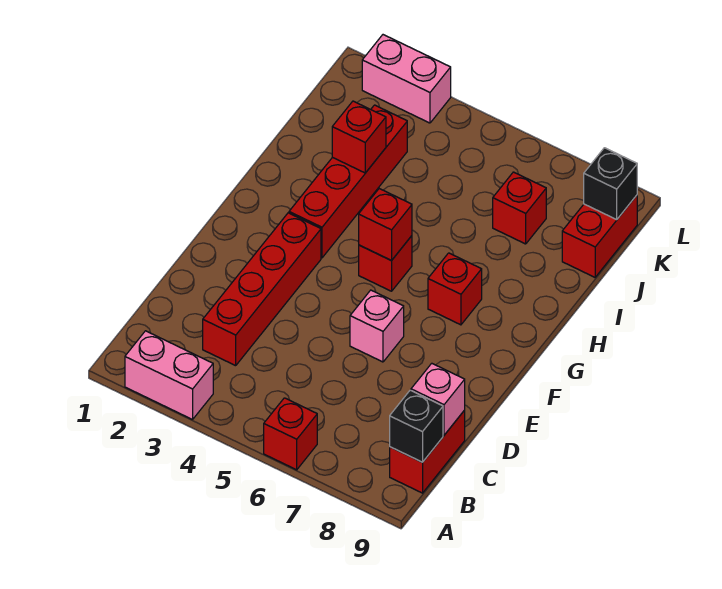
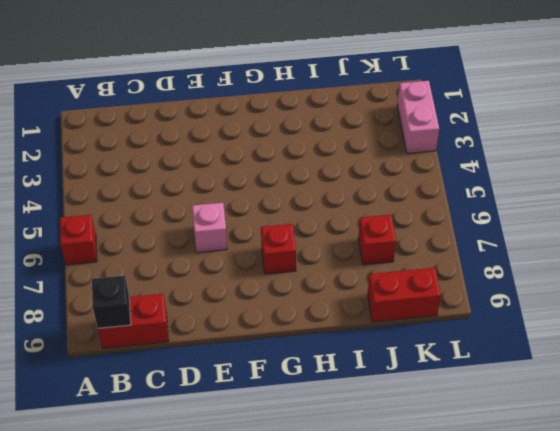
none -> pink 1x2 brick [125,331,213,420]
none -> red 1x4 brick [203,213,321,366]
none -> red 1x4 brick [289,105,407,258]

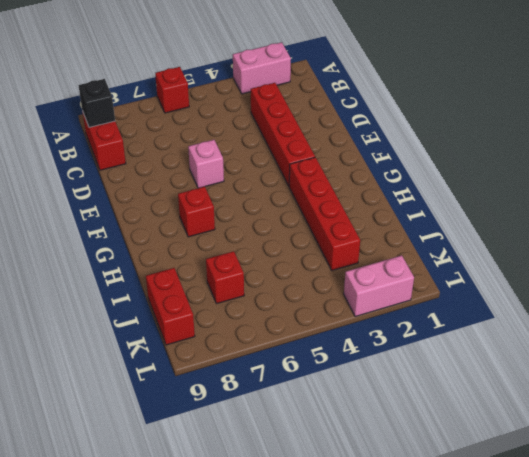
none -> red 1x1 brick [359,236,412,291]
none -> pink 1x1 brick [411,363,465,435]
none -> red 1x1 brick [359,189,412,261]

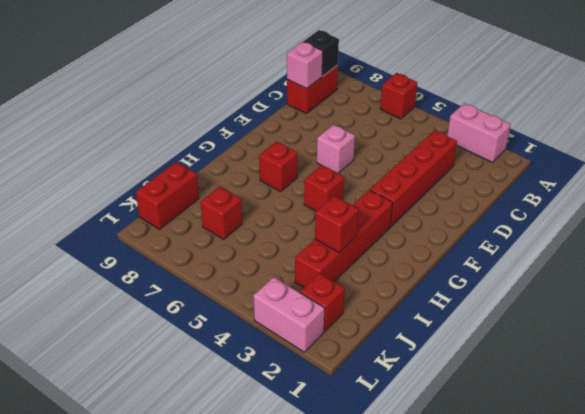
red 1x1 brick [300,273,345,332] -> red 1x1 brick moved to [359,189,412,261]
none -> black 1x1 brick [584,148,637,219]

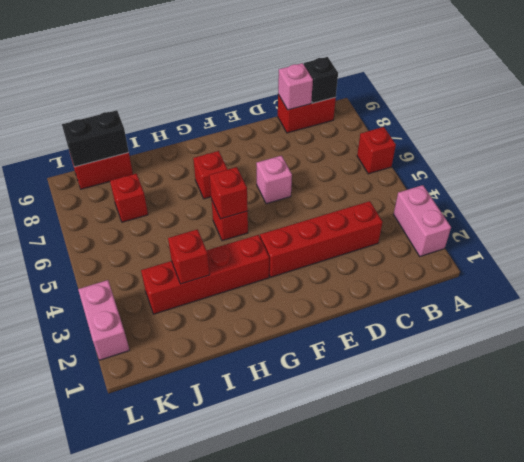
black 1x2 brick [62,110,129,167] -> black 1x1 brick [584,148,637,219]

